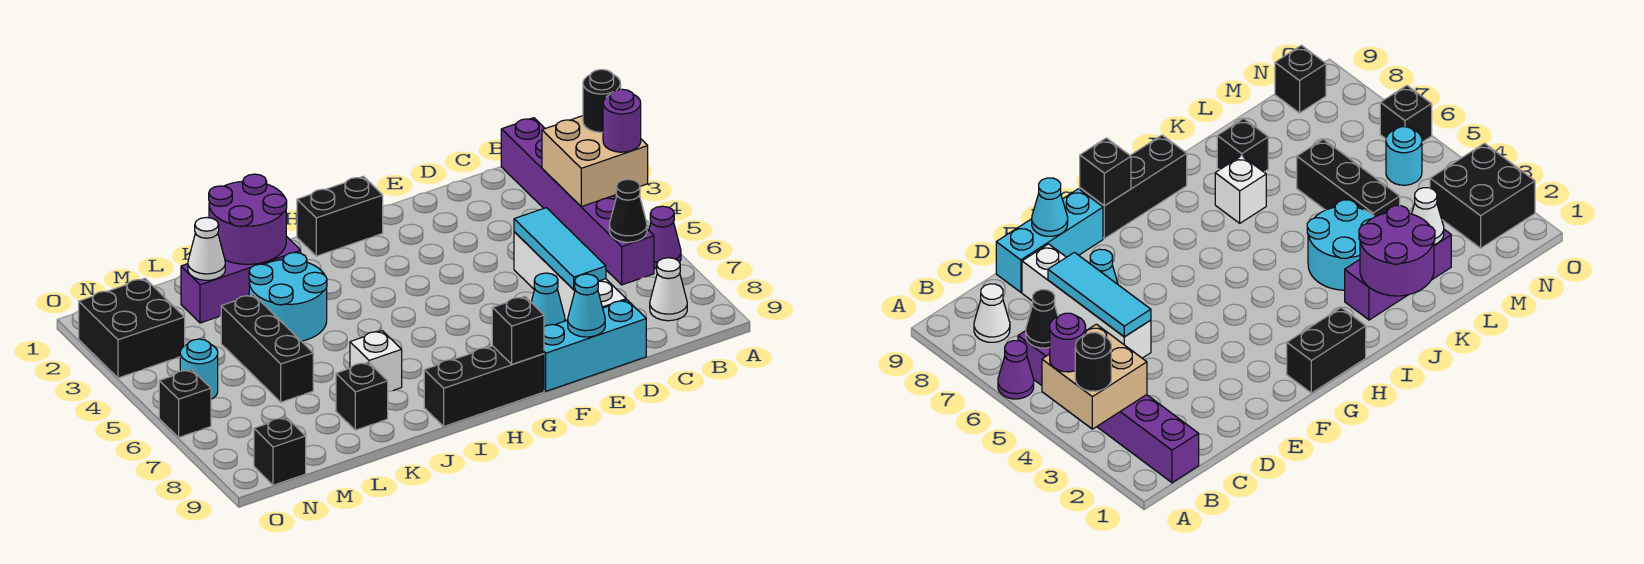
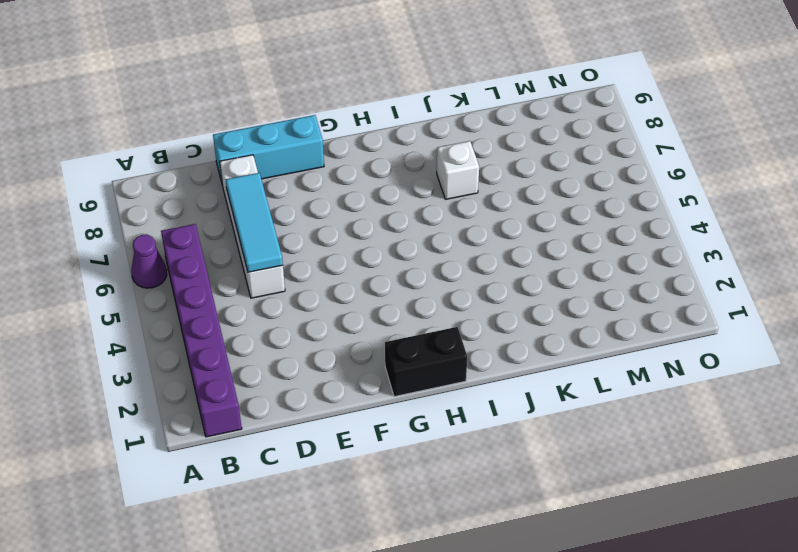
none -> white 1x1 cone [650,258,687,321]
none -> cyan 1x1 cone [531,273,565,327]
none -> black 1x3 brick [424,346,544,426]

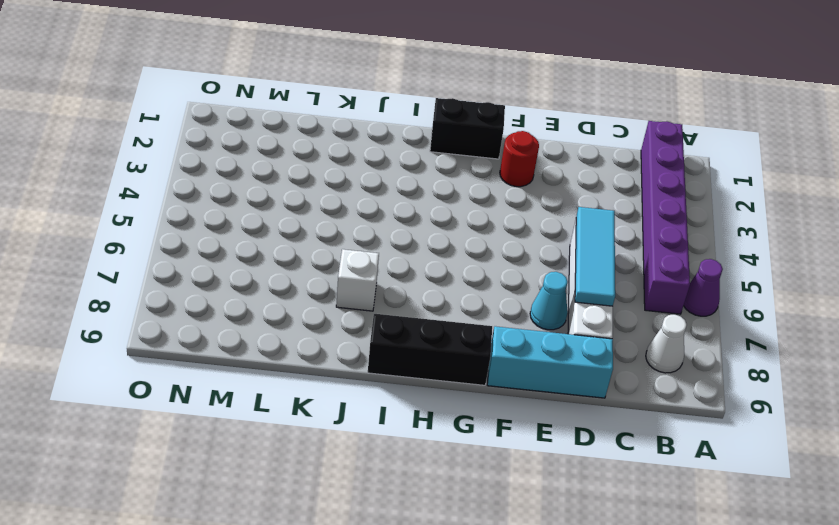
red 1x1 round brick [500,131,539,187] -> none
none -> purple 1x3 brick [181,236,301,323]
none -> cyan 2x2 round brick [249,252,327,341]
none -> black 1x1 brick [336,362,388,430]

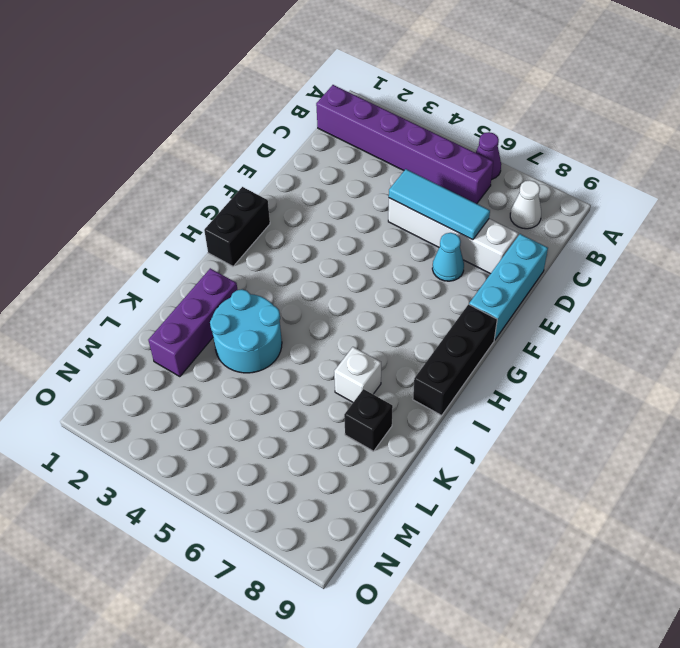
none -> black 1x3 brick [221,295,313,402]
none -> black 2x2 brick [79,279,185,378]
none -> cyan 1x1 round brick [180,339,218,399]

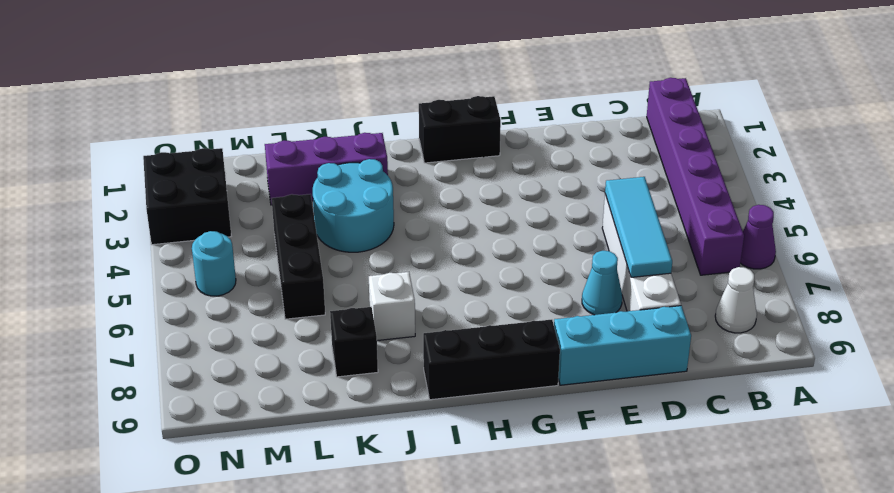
none -> black 1x1 brick [254,417,306,485]
none -> black 1x1 brick [159,369,211,437]
none -> tan 2x2 brick [542,116,648,207]

